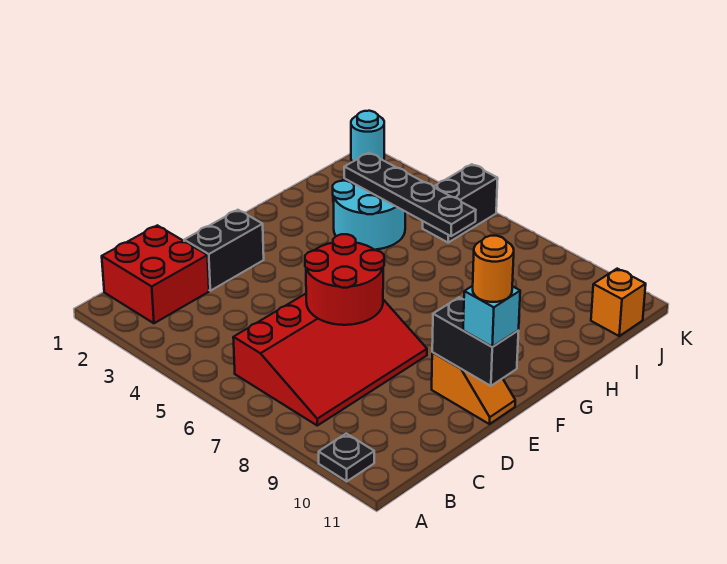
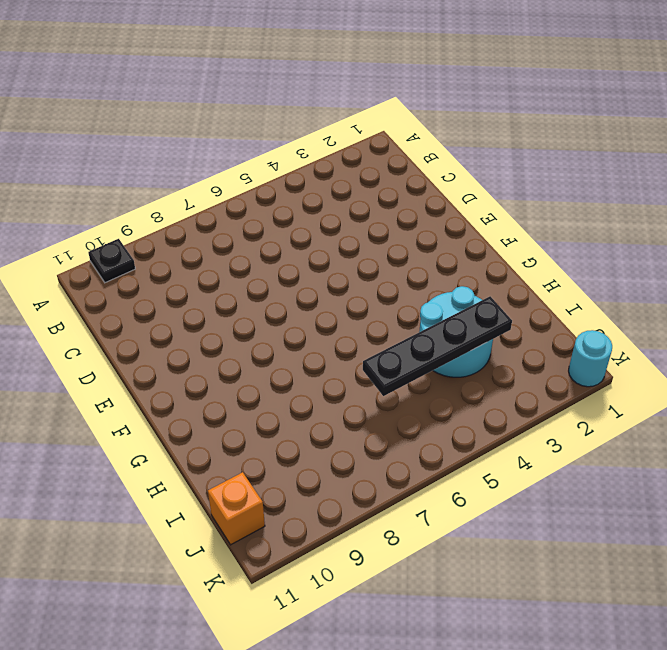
none -> red 2x2 brick [102,225,209,323]
none -> red 3x4 slope [233,294,427,425]
none -> black 1x2 brick [184,210,264,291]

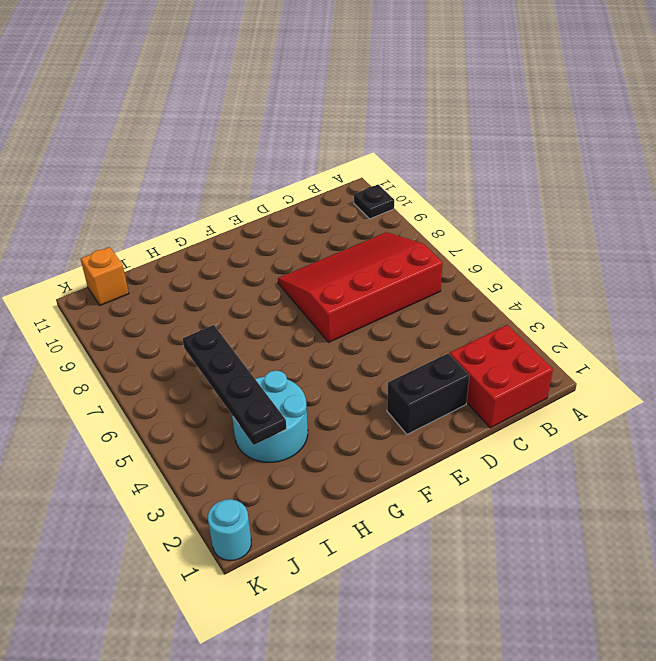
none -> orange 1x2 slope [432,353,515,424]
none -> black 1x2 brick [423,164,498,242]
none -> red 2x2 round brick [305,234,384,325]

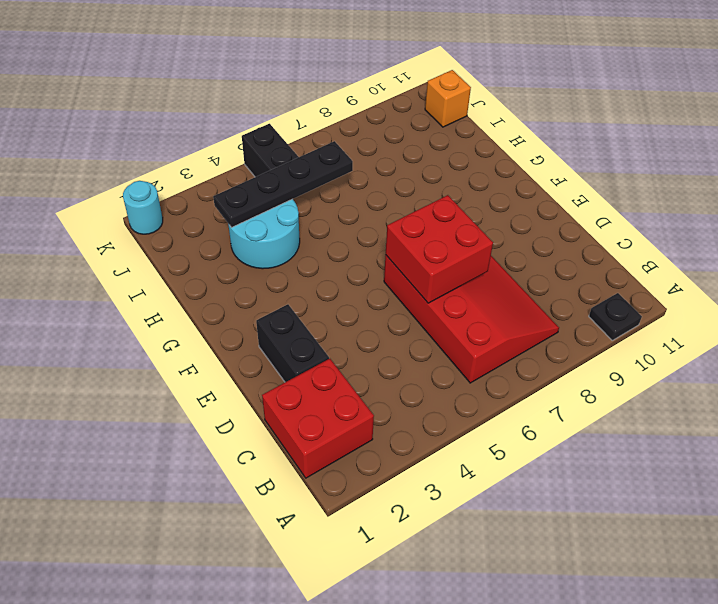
red 2x2 brick [386,195,493,303] -> red 2x2 round brick [305,234,384,325]
none -> orange 1x2 slope [432,353,515,424]
none -> black 1x2 brick [432,297,518,386]
none -> cyan 1x1 brick [463,286,520,347]

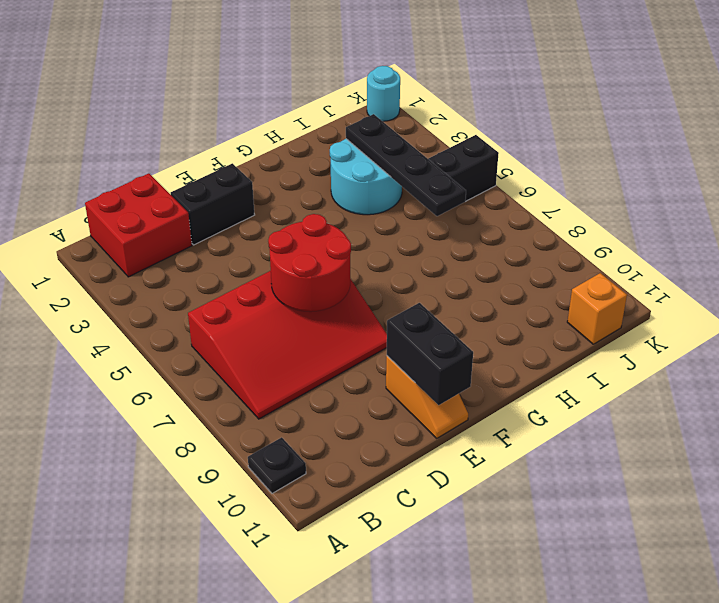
none -> cyan 1x1 brick [463,286,520,347]
none -> orange 1x1 round brick [473,236,514,302]

